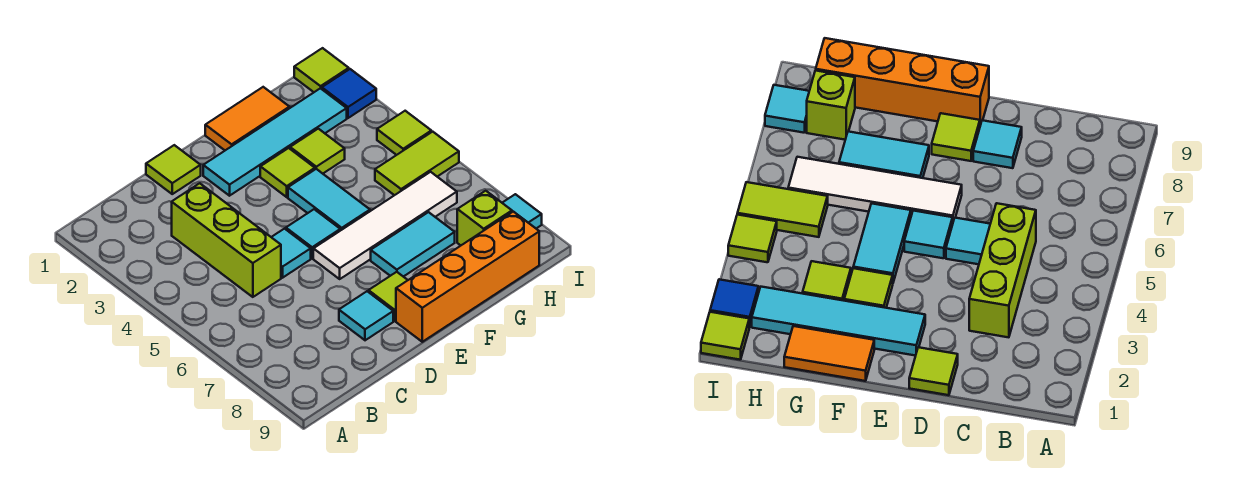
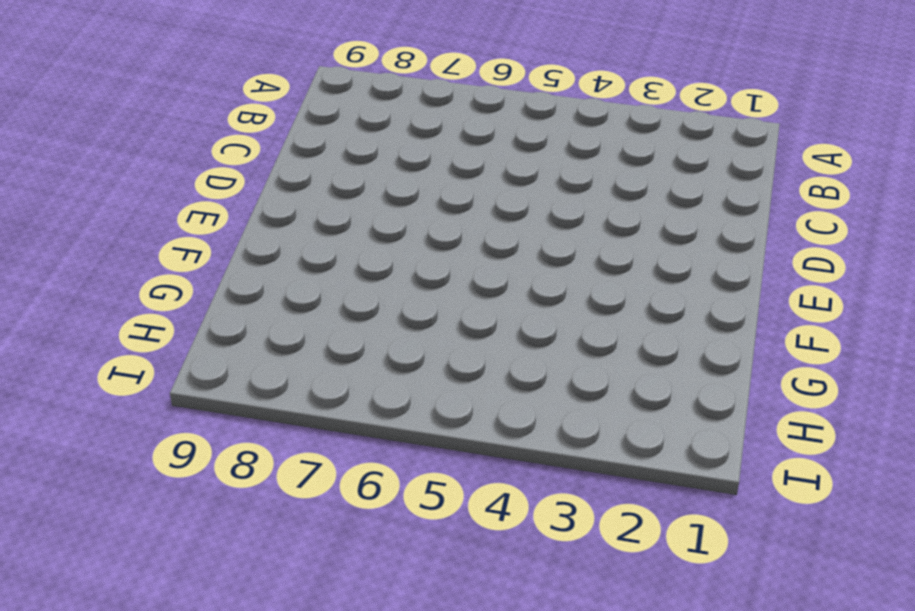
none -> lime 1x3 brick [172,183,281,297]
none -> lime 1x1 tile [146,145,201,194]
none -> cyan 1x1 tile [272,229,311,278]

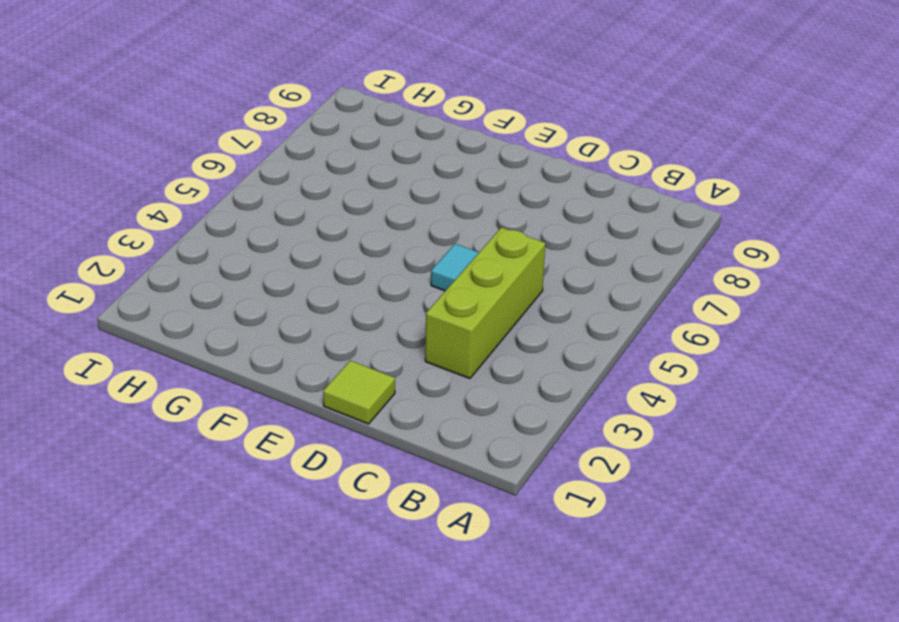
none -> cyan 1x1 tile [339,291,393,340]
none -> cyan 1x4 tile [203,88,347,196]
none -> cyan 1x1 tile [286,209,340,258]

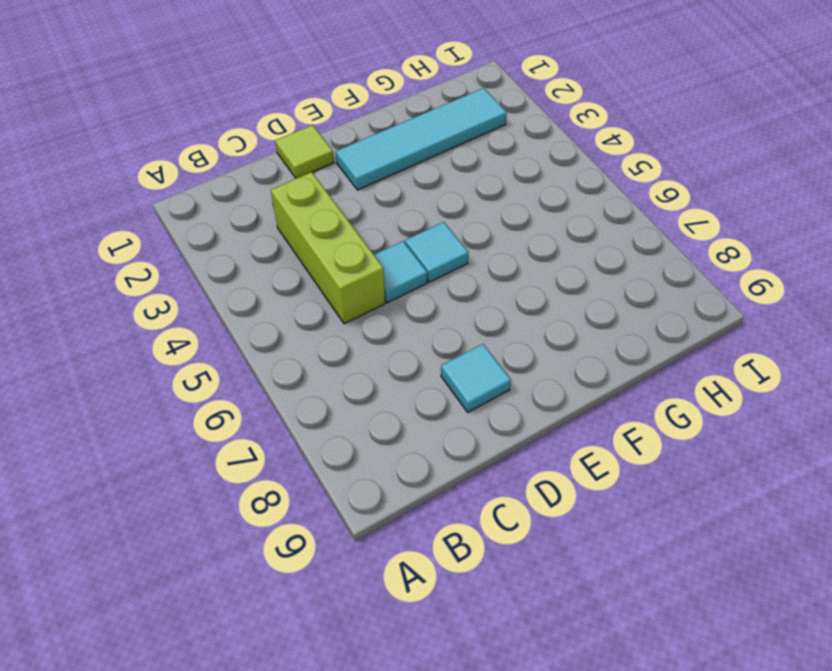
none -> white 1x4 tile [313,172,457,279]
none -> lime 1x1 tile [369,272,408,321]
none -> orange 1x4 brick [396,212,539,342]

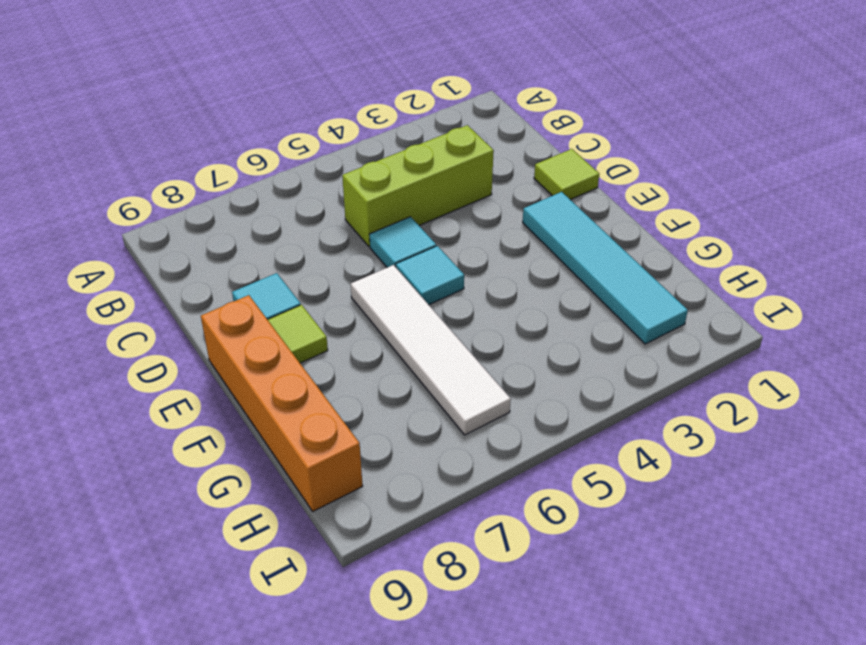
none -> orange 1x2 tile [205,87,289,150]
none -> lime 1x1 tile [260,148,315,197]
none -> cyan 1x2 tile [288,169,370,231]

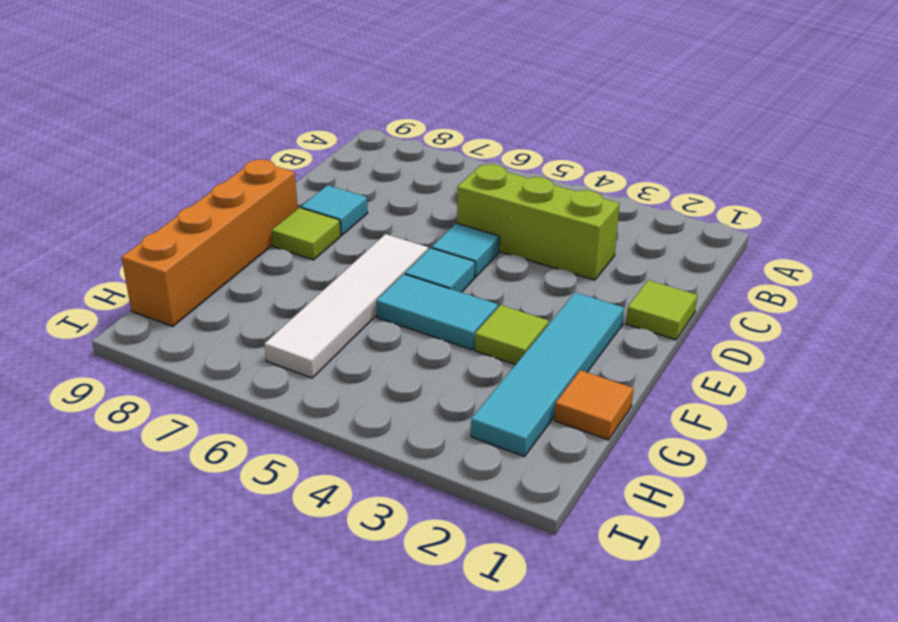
orange 1x1 tile [554,370,634,440] -> orange 1x2 tile [205,87,289,150]
none -> cyan 1x2 tile [371,212,455,277]
none -> lime 1x1 tile [290,129,345,174]
none -> lime 1x2 tile [375,132,459,195]

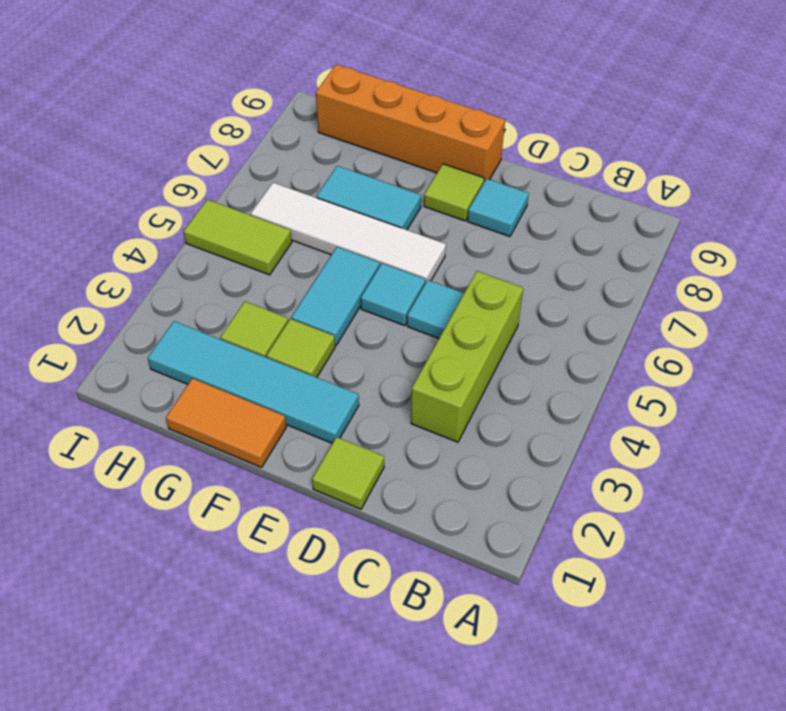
none -> lime 1x1 brick [457,191,512,245]
none -> lime 1x1 tile [294,48,349,92]
none -> blue 1x1 tile [322,69,376,118]

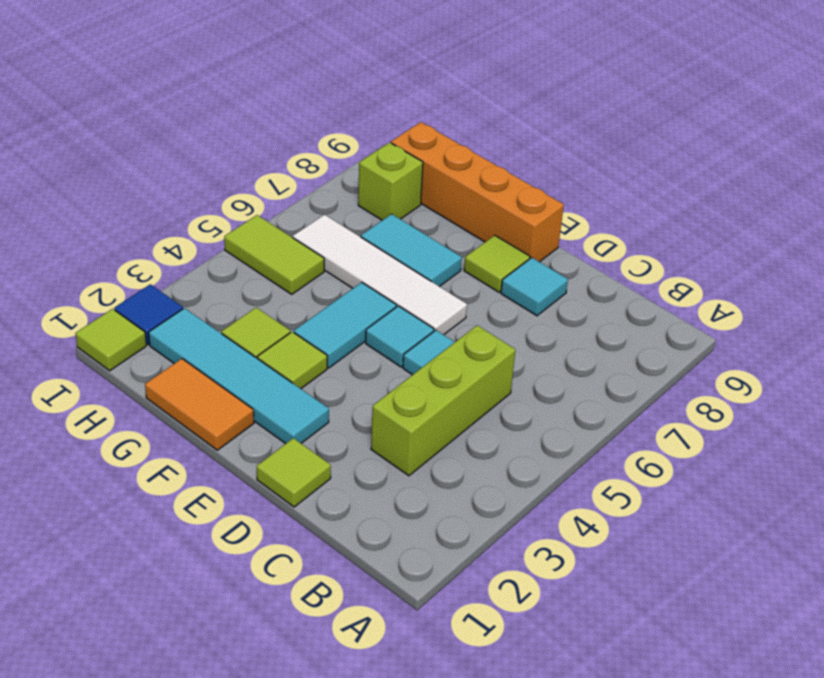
none -> lime 1x1 tile [377,111,431,155]
none -> cyan 1x1 tile [503,194,542,228]

